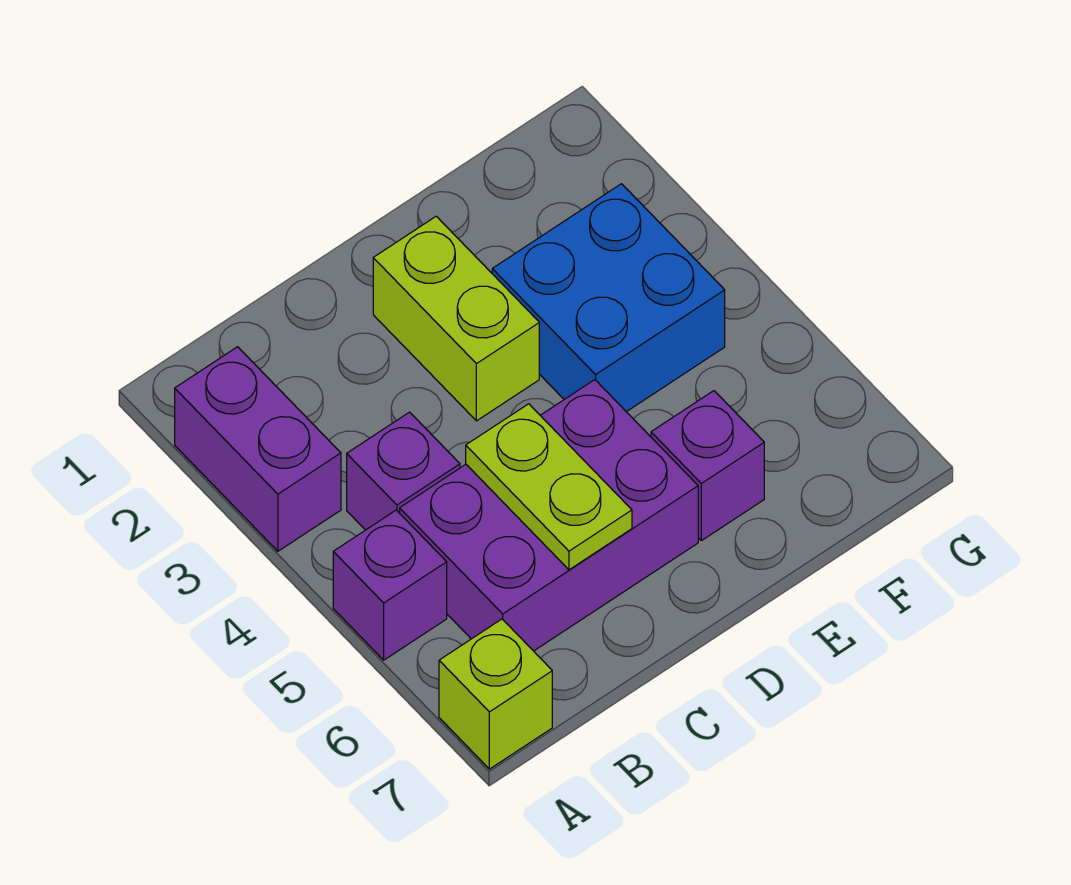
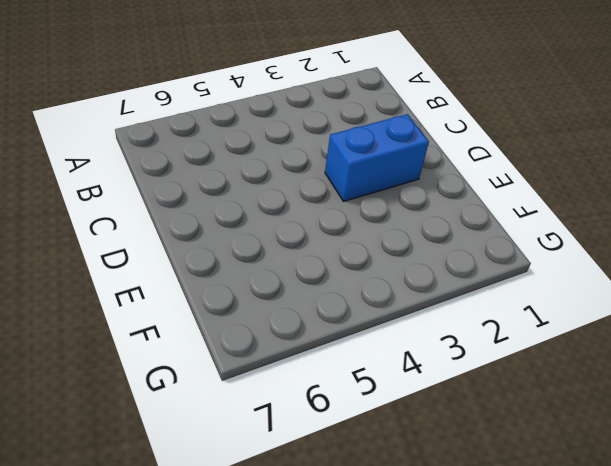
blue 1x2 brick [325,114,429,201] -> lime 1x2 brick [373,216,539,421]
none -> purple 1x2 brick [175,347,341,551]
none -> purple 1x1 brick [333,510,447,660]

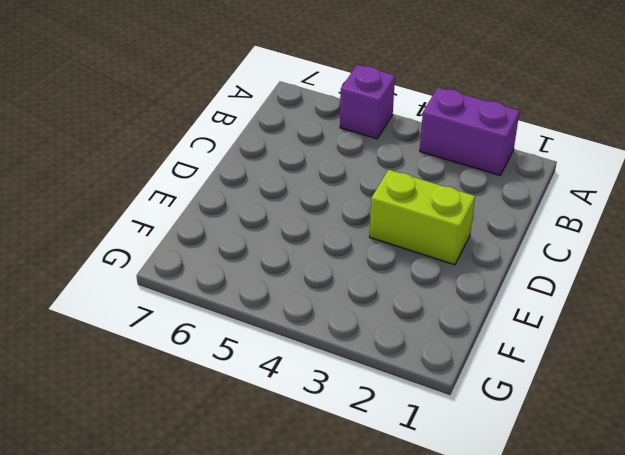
none -> lime 1x1 brick [439,619,552,769]
none -> purple 1x1 brick [347,412,460,530]

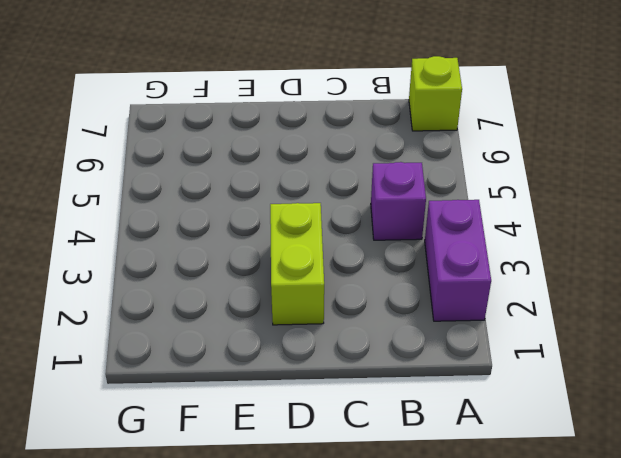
none -> purple 1x1 brick [333,510,447,660]
none -> purple 2x3 brick [400,380,698,651]

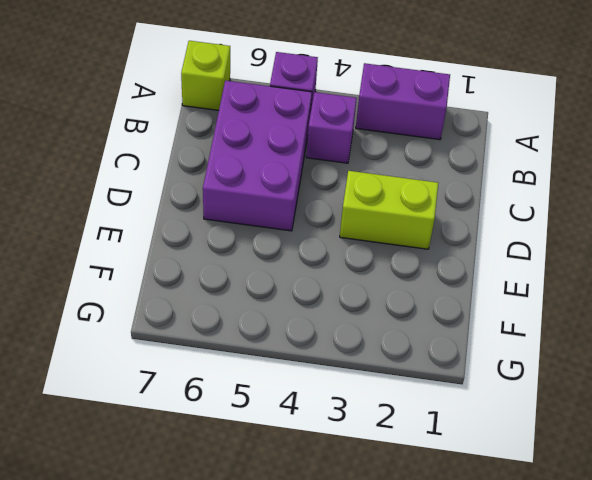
none -> blue 2x2 brick [492,184,725,412]
none -> purple 1x1 brick [651,391,764,541]

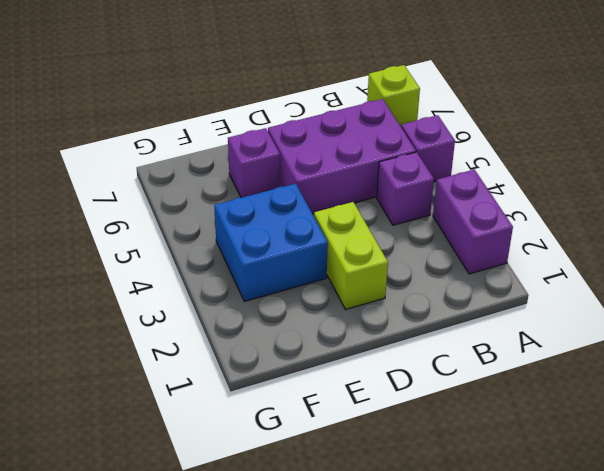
none -> lime 1x2 plate [466,404,632,570]

